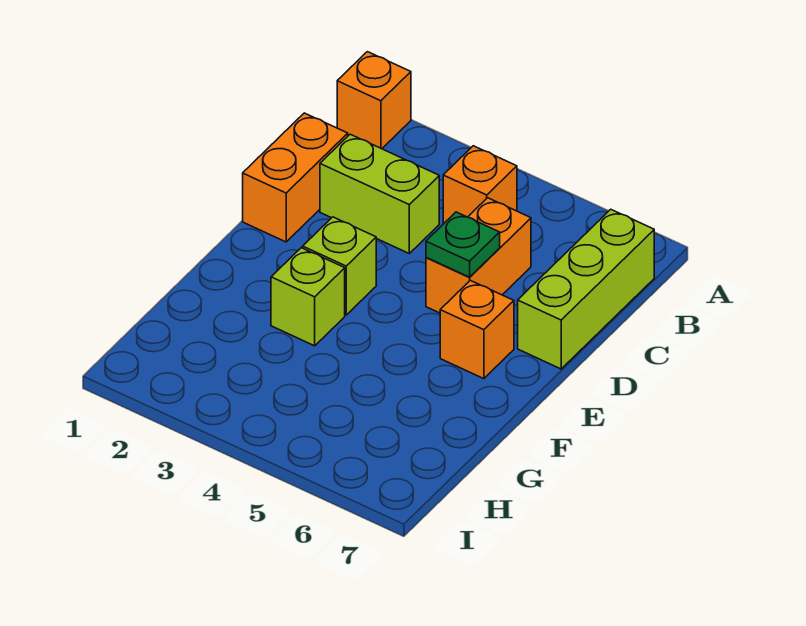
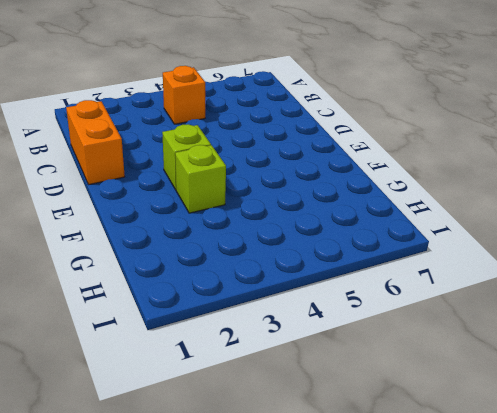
none -> orange 1x1 brick [337,52,411,149]
none -> lime 1x3 brick [518,209,654,369]

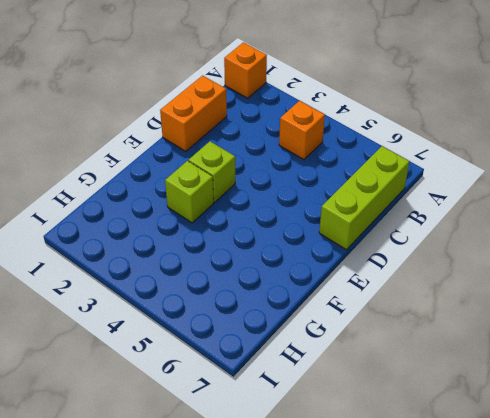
none -> lime 1x2 brick [320,134,439,253]
none -> orange 1x2 brick [426,198,531,313]

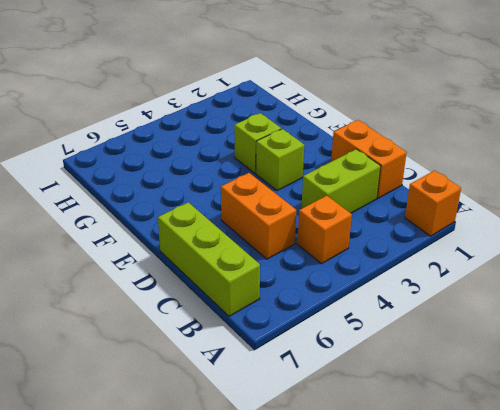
none -> orange 1x1 brick [440,280,514,379]
none -> green 1x1 plate [426,212,500,277]

